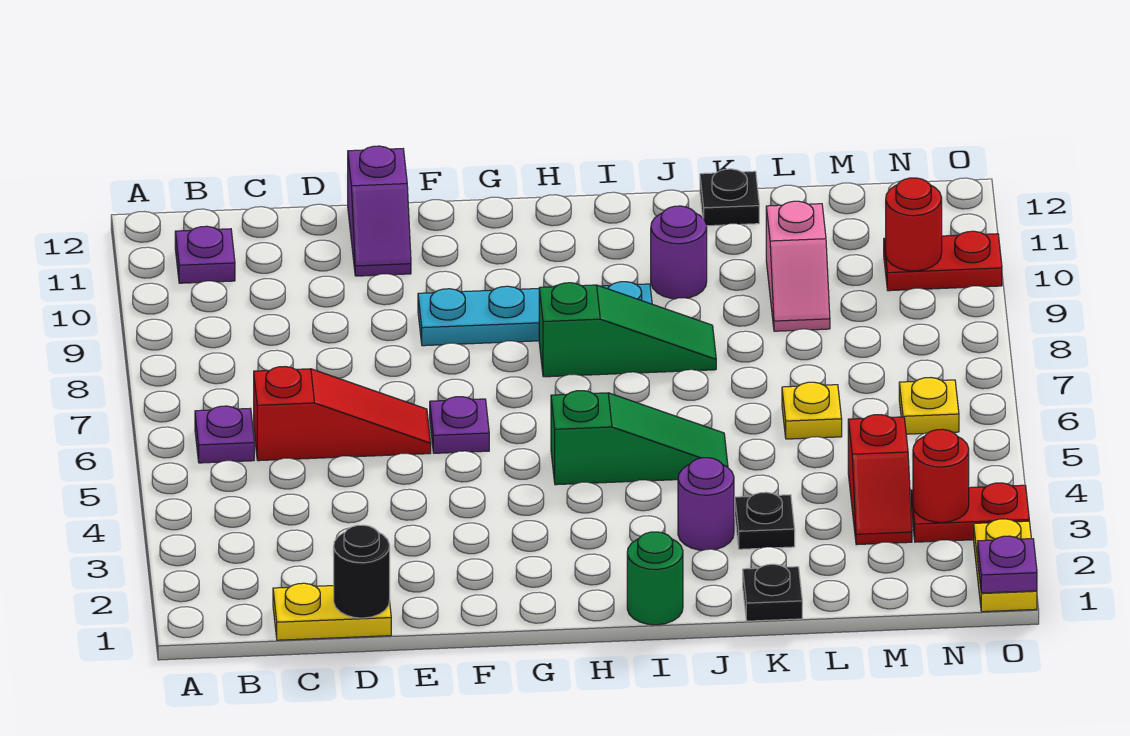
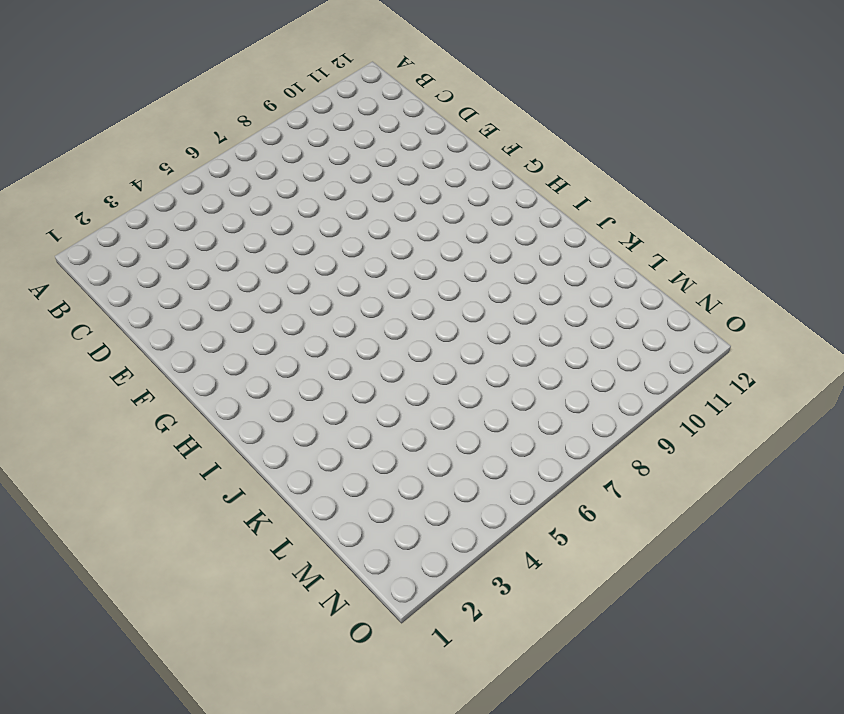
none -> purple 1x1 plate [195,406,254,463]
none -> purple 1x1 plate [175,226,235,283]
none -> yellow 1x2 plate [273,583,391,640]

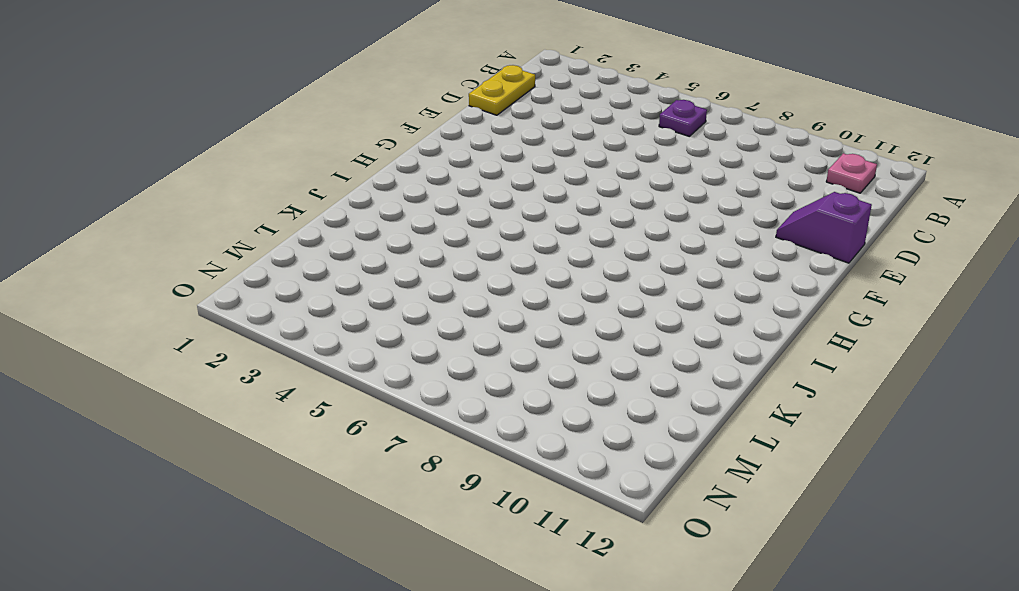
pink 1x1 plate [826,153,877,193] -> purple 1x1 plate [175,226,235,283]
none -> red 1x3 slope [254,367,431,461]
none -> purple 1x1 plate [430,397,489,453]
none -> cyan 1x4 plate [418,282,652,346]

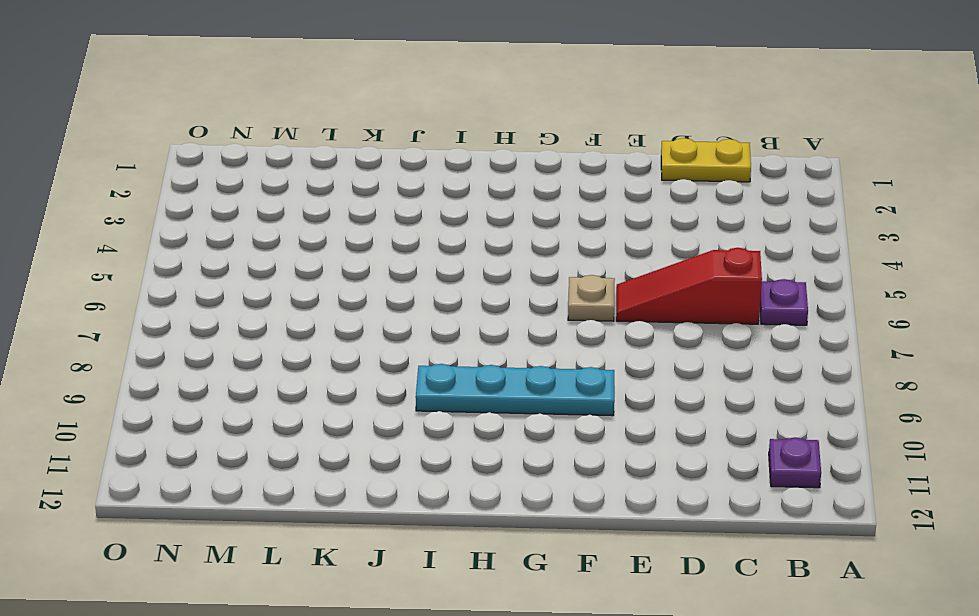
tan 1x1 plate [568,275,615,321] -> purple 1x1 plate [430,397,489,453]
none -> purple 1x2 slope [348,146,411,276]
none -> green 1x3 slope [551,391,728,485]
none -> green 1x3 slope [539,283,716,377]

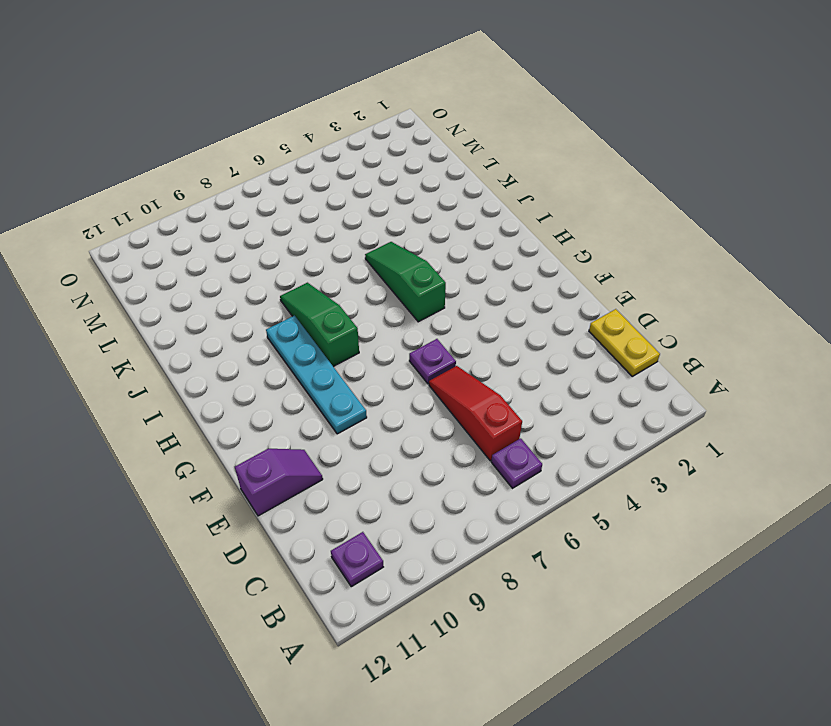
none -> green 1x1 round brick [627,532,683,625]
none -> purple 1x1 round brick [678,458,734,550]
none -> purple 1x1 round brick [651,206,707,299]

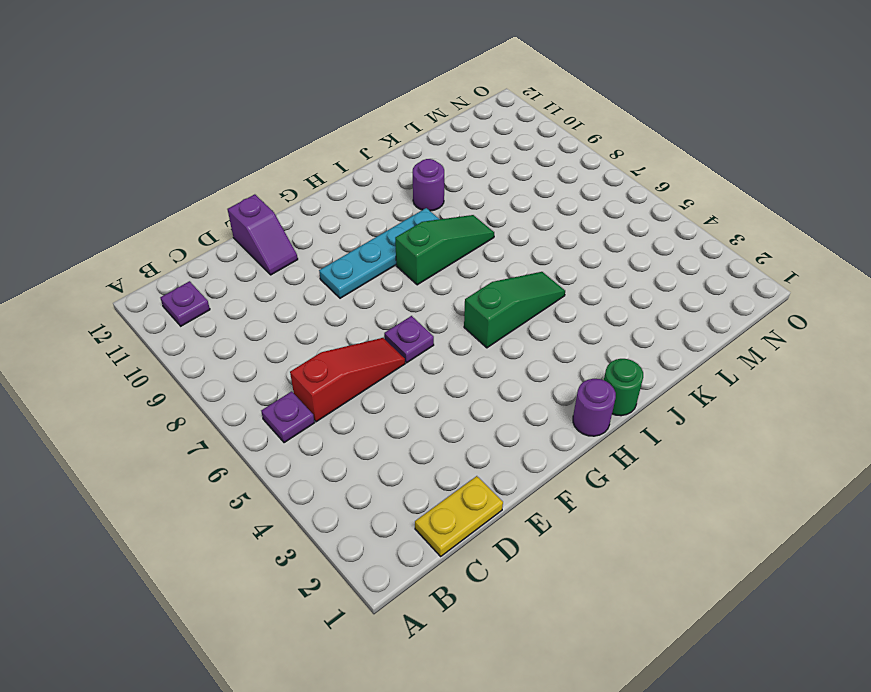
purple 1x1 round brick [573,379,616,436] -> purple 1x1 round brick moved to [678,458,734,550]
none -> black 1x1 plate [743,564,802,621]
none -> black 1x1 plate [735,492,795,549]
none -> black 1x1 plate [700,169,759,226]

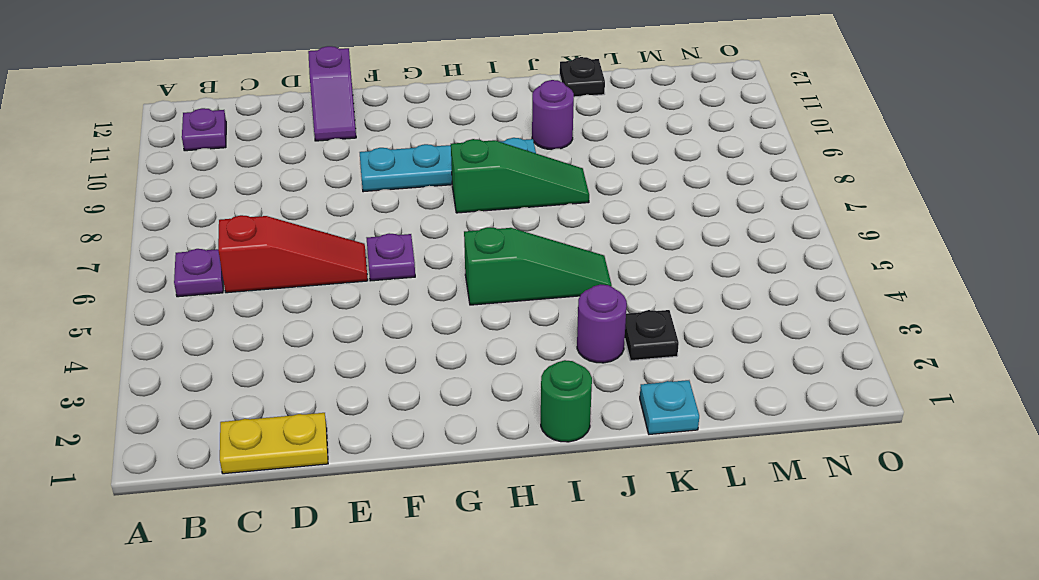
cyan 1x1 plate [640,380,699,434] -> black 1x1 plate [743,564,802,621]
none -> yellow 1x1 plate [782,382,842,439]
none -> pink 1x2 slope [766,201,830,331]
none -> red 1x2 slope [848,415,912,545]

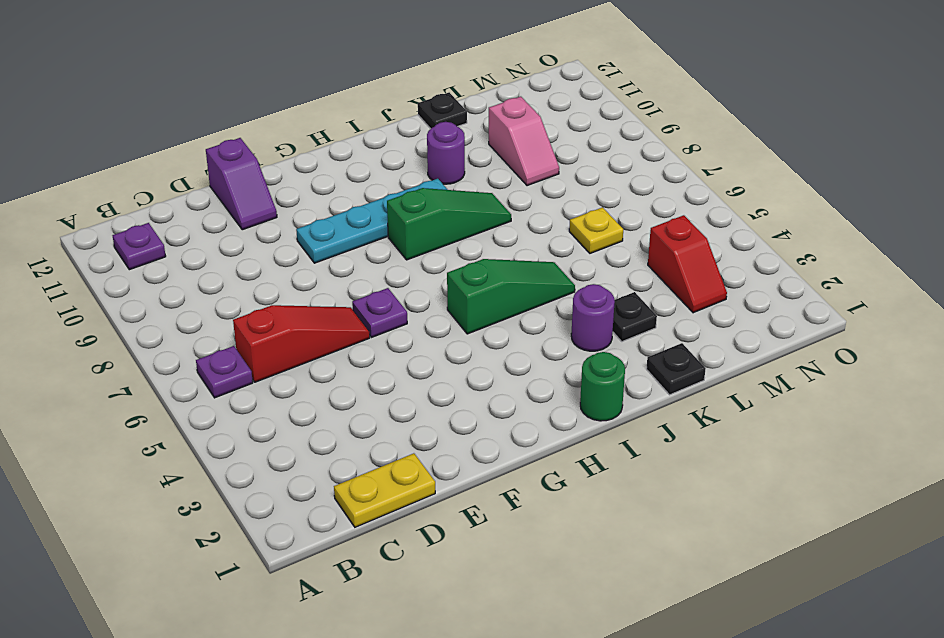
none -> red 1x2 plate [911,483,1029,542]
none -> yellow 1x1 plate [899,378,959,434]
none -> red 1x2 plate [884,231,1002,291]

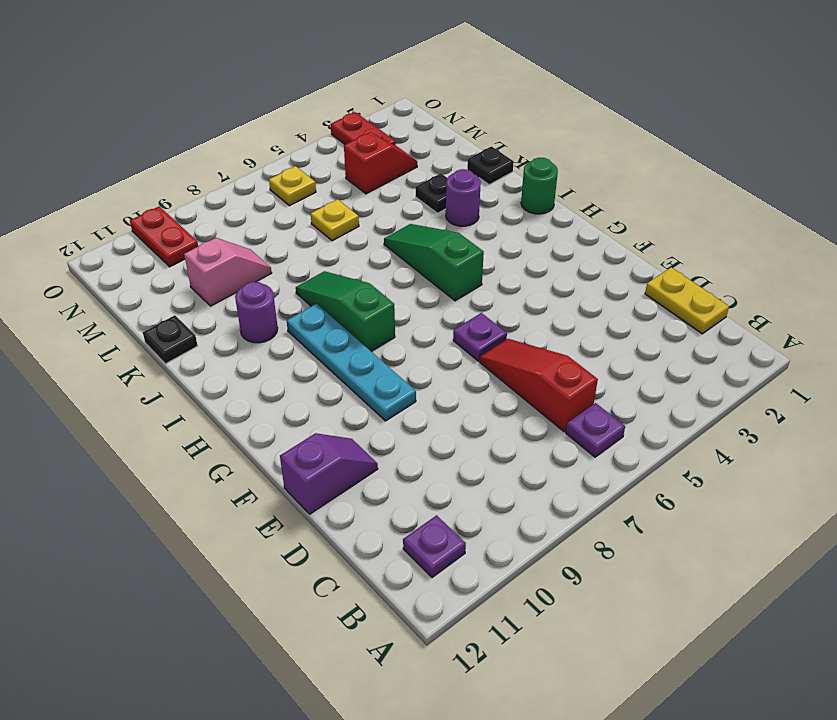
none -> yellow 1x2 plate [974,519,1037,612]
none -> black 1x1 round brick [334,525,390,618]
none -> red 1x1 round brick [913,429,969,522]

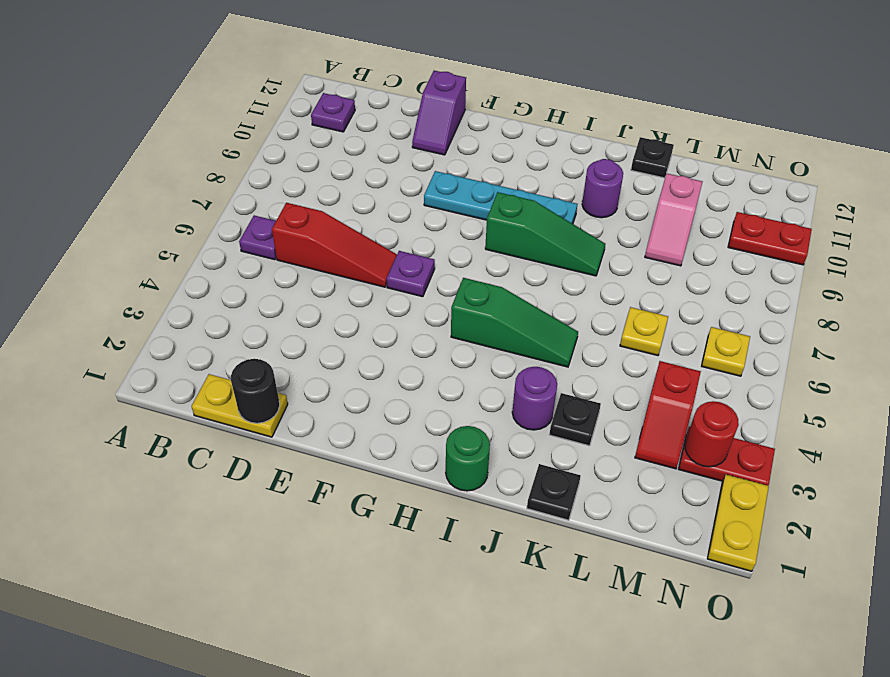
none -> red 1x1 round brick [886,178,942,271]
none -> purple 1x1 plate [978,536,1037,593]

